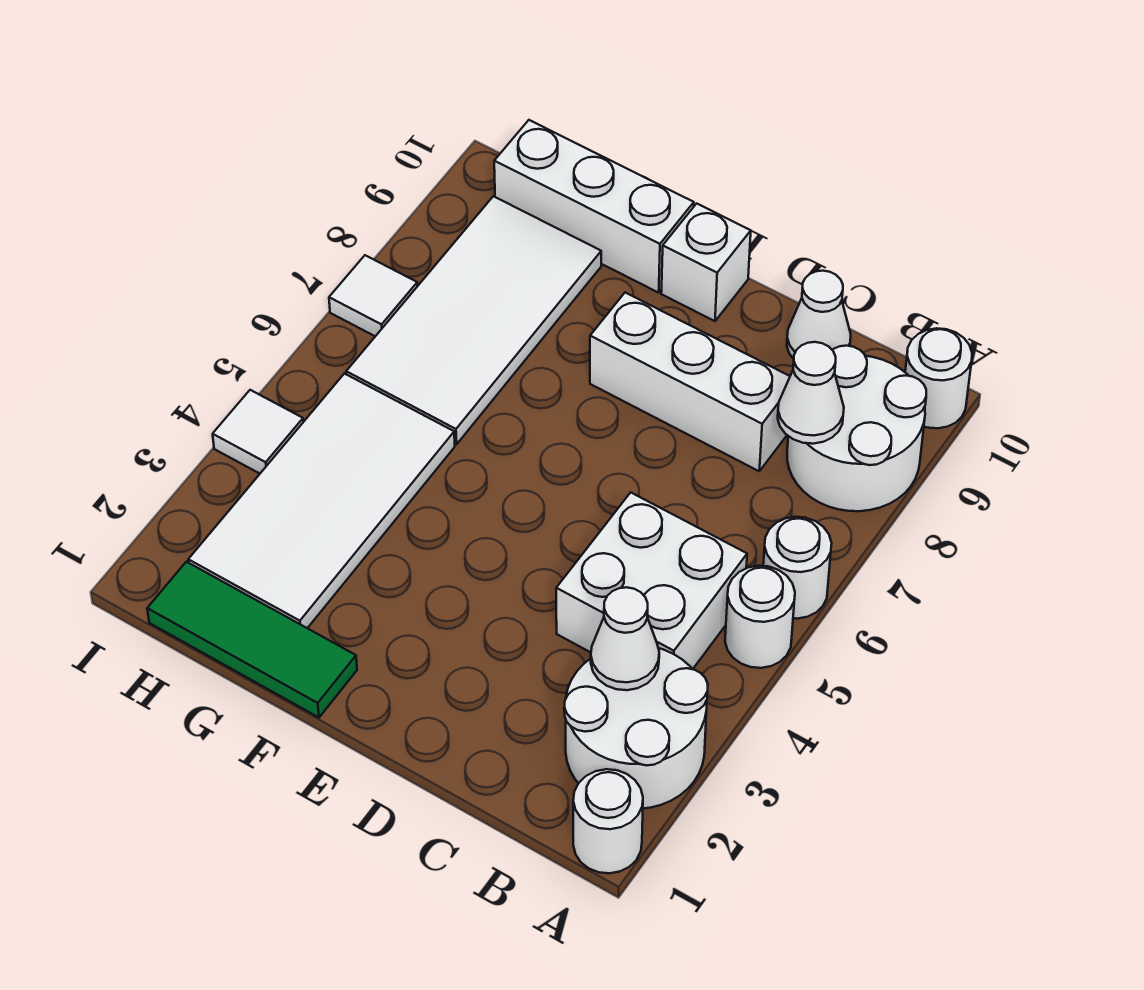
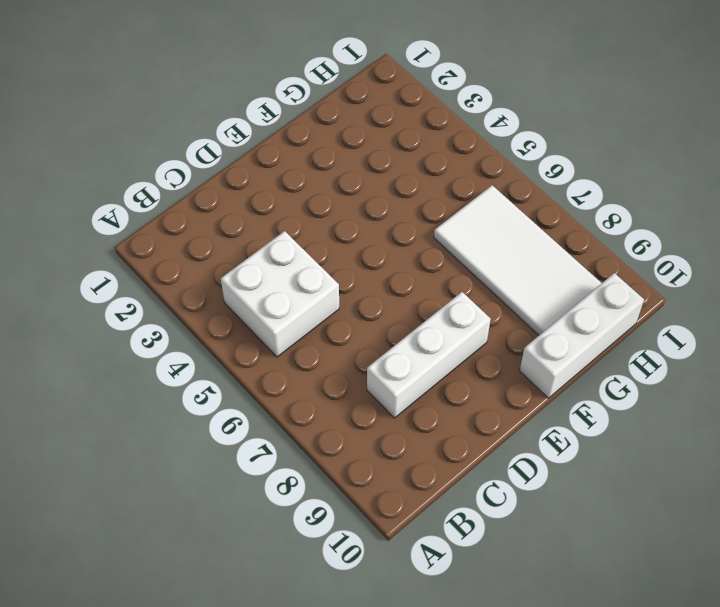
none -> white 1x1 round brick [573,769,643,873]
none -> white 2x2 round brick [564,648,708,808]
none -> white 1x1 round brick [725,566,795,668]

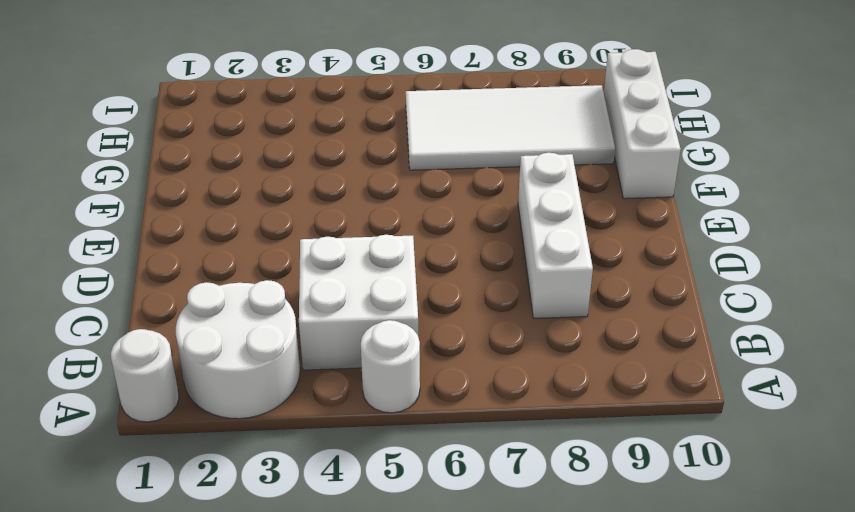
none -> white 1x1 round brick [763,517,832,619]
none -> white 2x2 round brick [787,346,926,511]
none -> white 1x1 round brick [905,328,972,428]

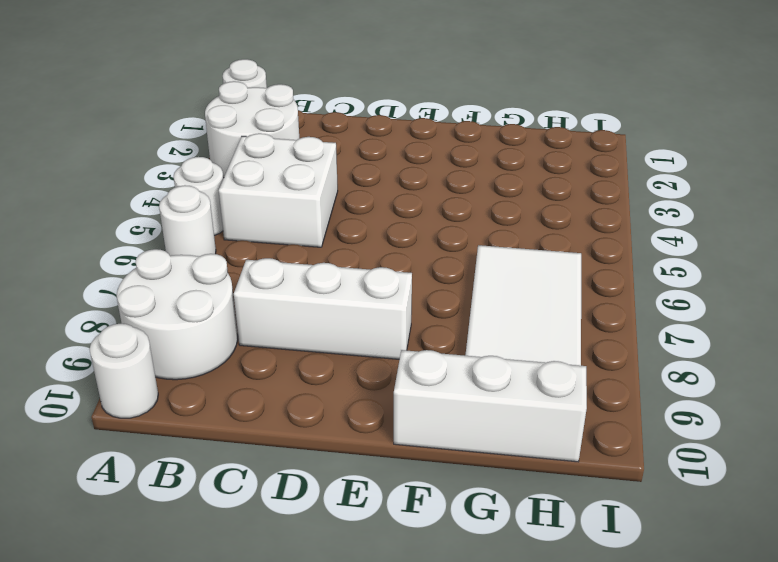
none -> white 1x1 cone [787,271,851,359]
none -> white 1x1 brick [661,204,751,321]
none -> green 1x3 tile [147,562,357,718]

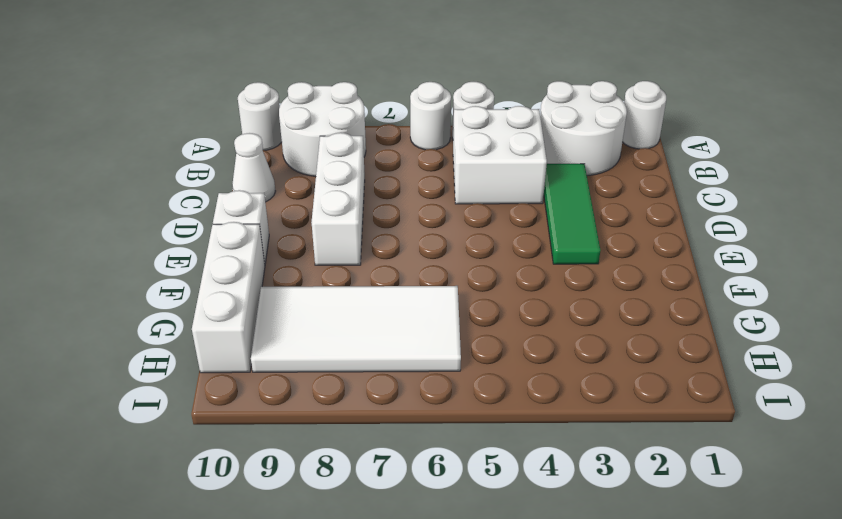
green 1x3 tile [544,164,600,264] -> green 1x3 tile moved to [147,562,357,718]
none -> white 2x4 tile [188,374,455,628]
none -> white 1x1 tile [213,390,303,474]
none -> white 1x1 tile [329,255,417,336]

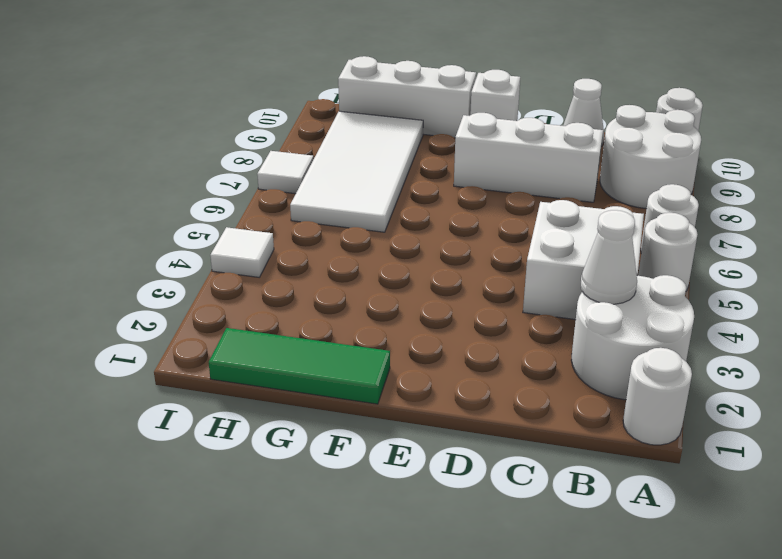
none -> white 2x4 tile [188,374,455,628]
none -> white 1x1 cone [778,342,844,444]

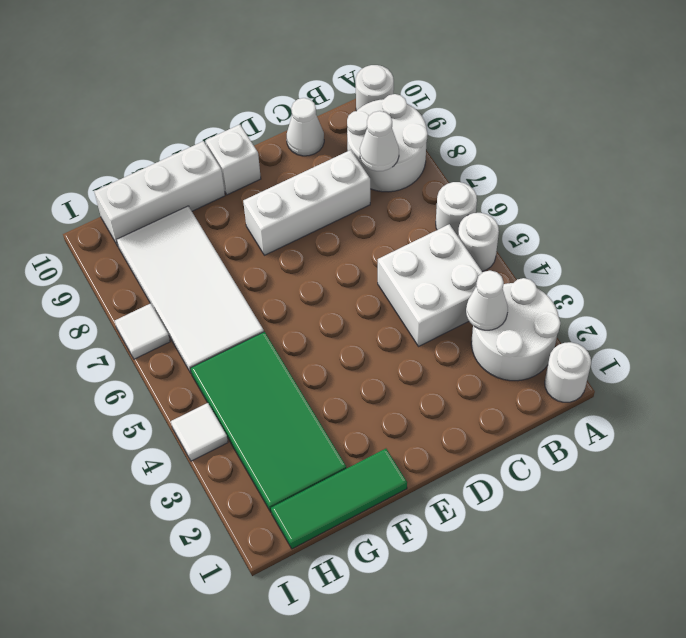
green 2x4 tile [190,332,347,512] -> white 2x4 tile [188,374,455,628]

